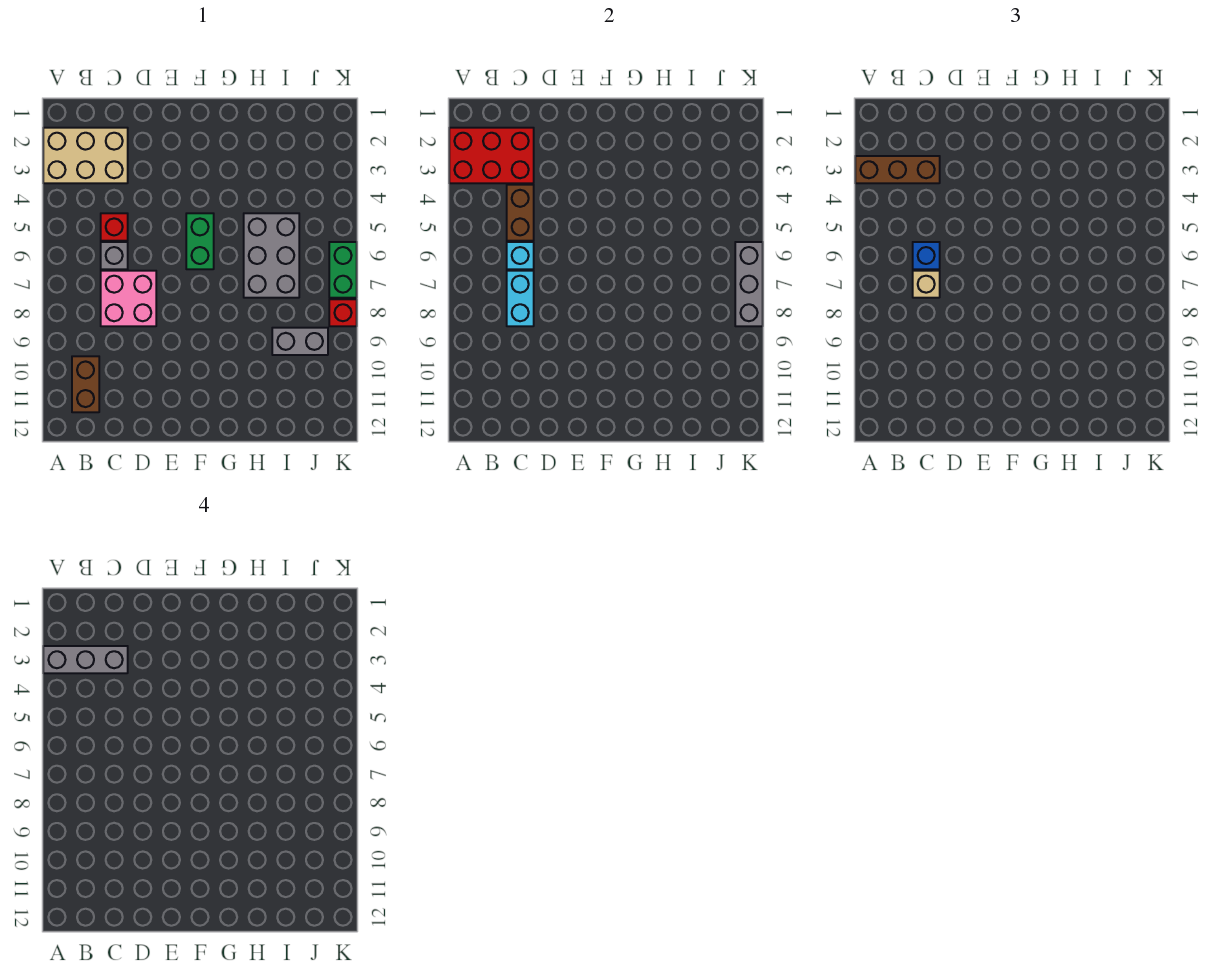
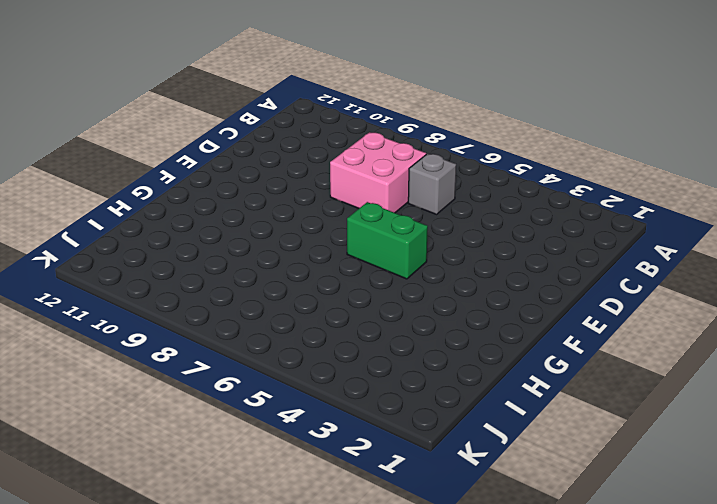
none -> tan 2x3 brick [43,128,128,183]
none -> brown 1x2 brick [72,356,99,412]
none -> red 1x1 brick [101,213,128,241]

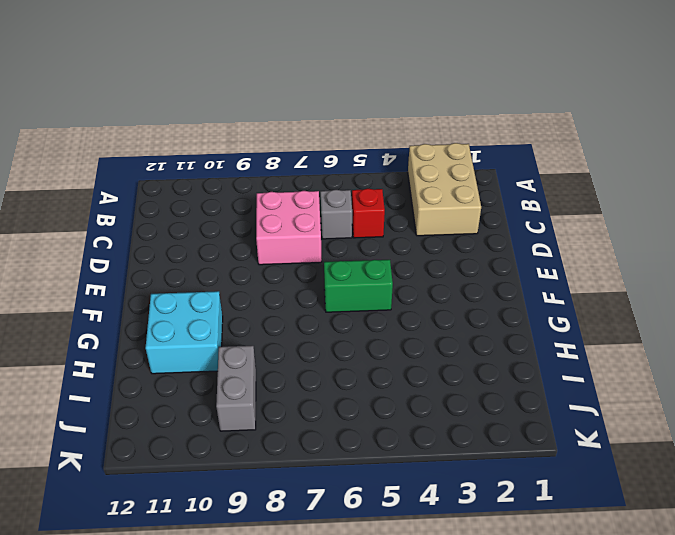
cyan 2x2 brick [146,291,223,374] -> none
none -> brown 1x2 brick [72,356,99,412]
none -> grey 2x3 brick [244,213,299,298]
none -> green 1x2 brick [329,242,357,298]

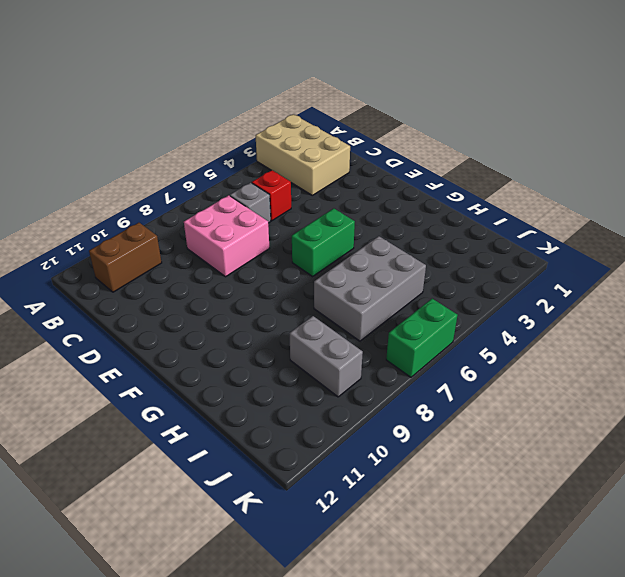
none -> red 1x1 brick [329,299,357,326]
none -> red 2x3 brick [449,128,534,183]
none -> brown 1x2 brick [507,185,534,241]

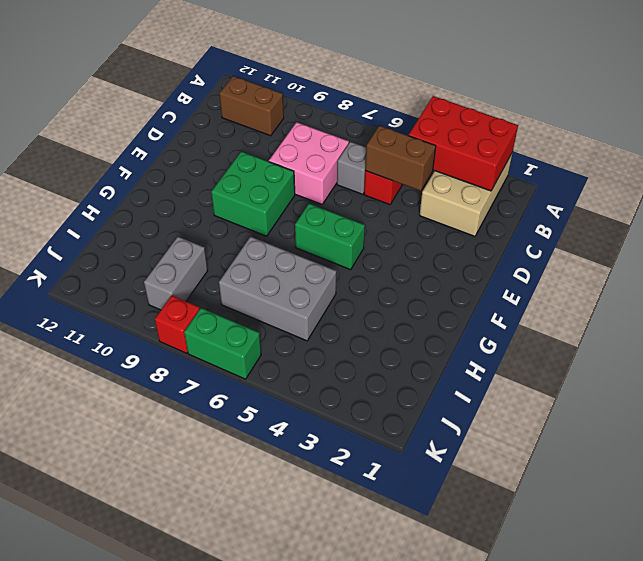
red 2x3 brick [409,96,518,191] -> red 2x3 brick turned to [449,128,534,183]
green 2x2 brick [211,151,295,236] -> none
none -> cyan 1x1 brick [507,242,534,269]
none -> cyan 1x2 brick [507,271,534,326]
none -> grey 1x3 brick [735,242,763,326]

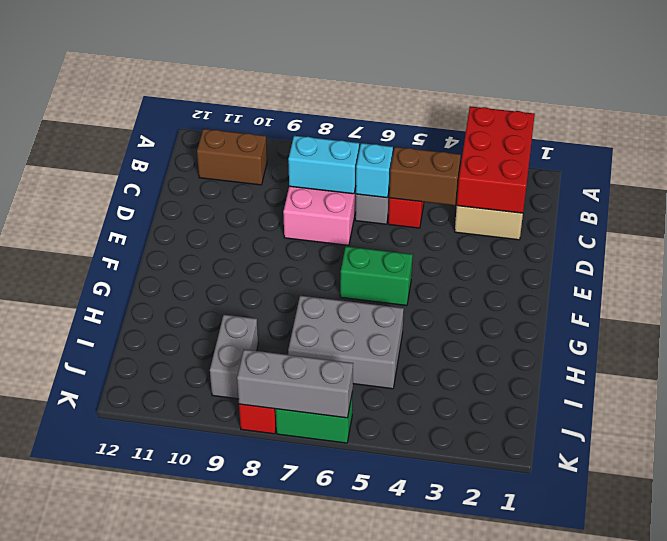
none -> brown 1x3 brick [855,156,940,183]
none -> blue 1x1 brick [913,242,940,269]
none -> tan 1x1 brick [913,271,940,298]

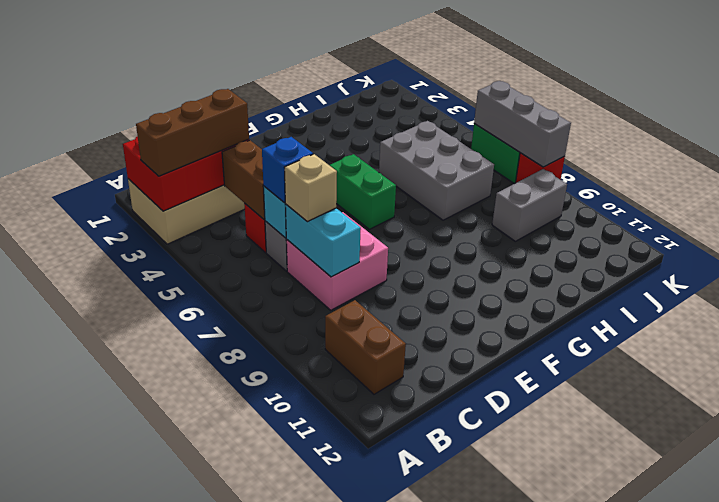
none -> grey 1x3 brick [43,646,128,673]

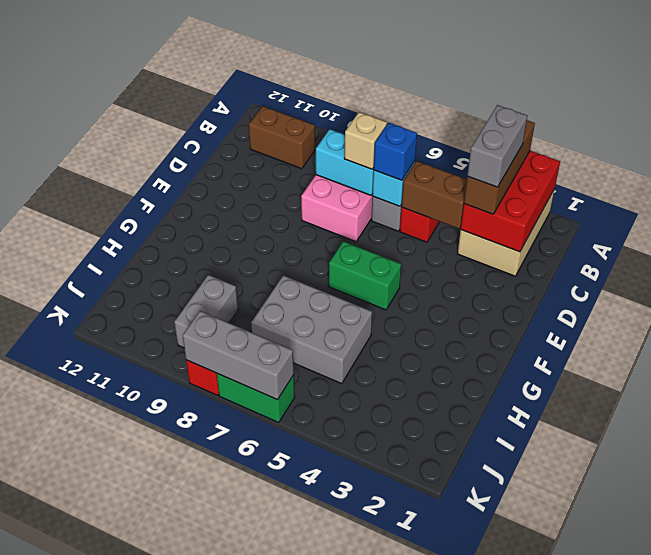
grey 1x2 brick [467,105,527,187] -> grey 1x3 brick [43,646,128,673]

